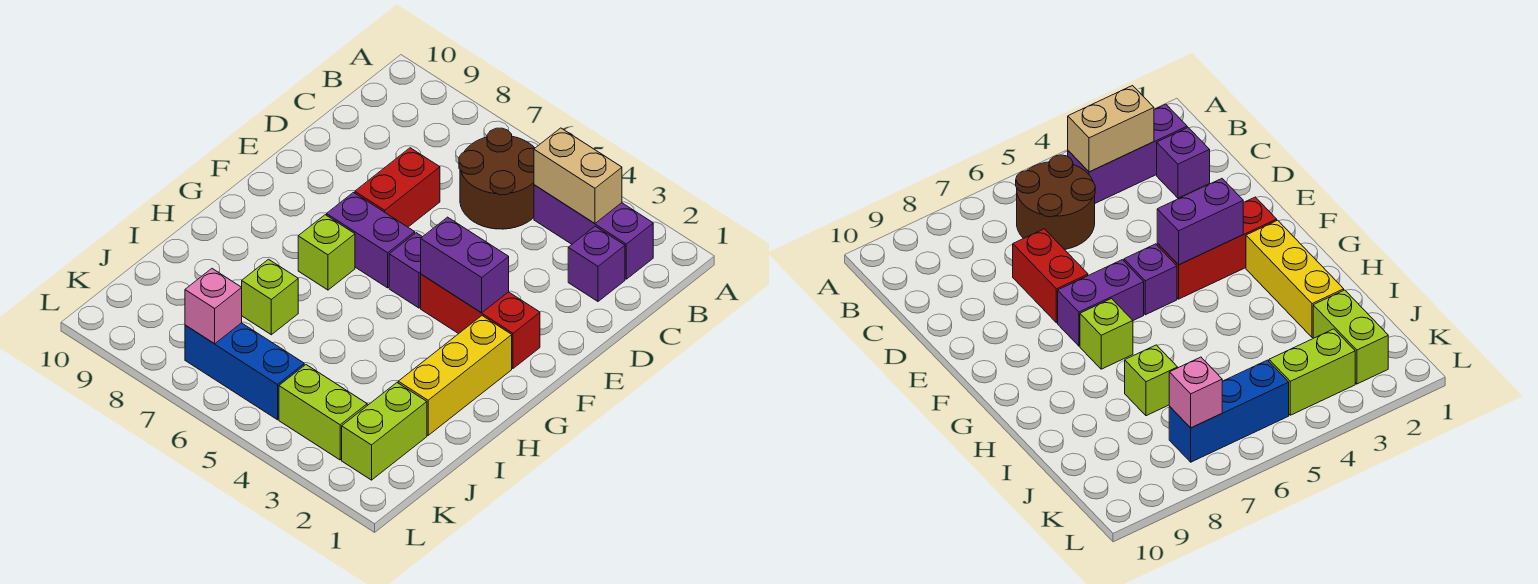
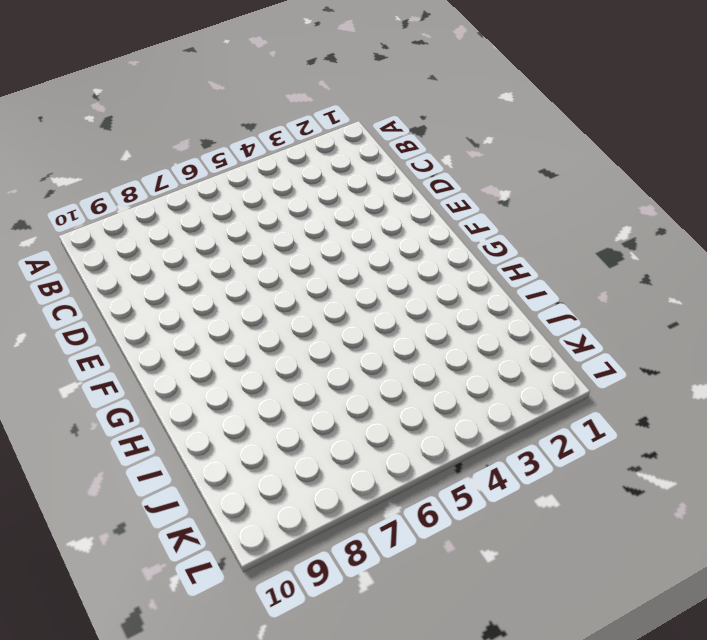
none -> purple 1x3 brick [534,185,653,279]
none -> brown 2x2 round brick [459,128,535,229]
none -> purple 1x1 brick [568,226,625,301]

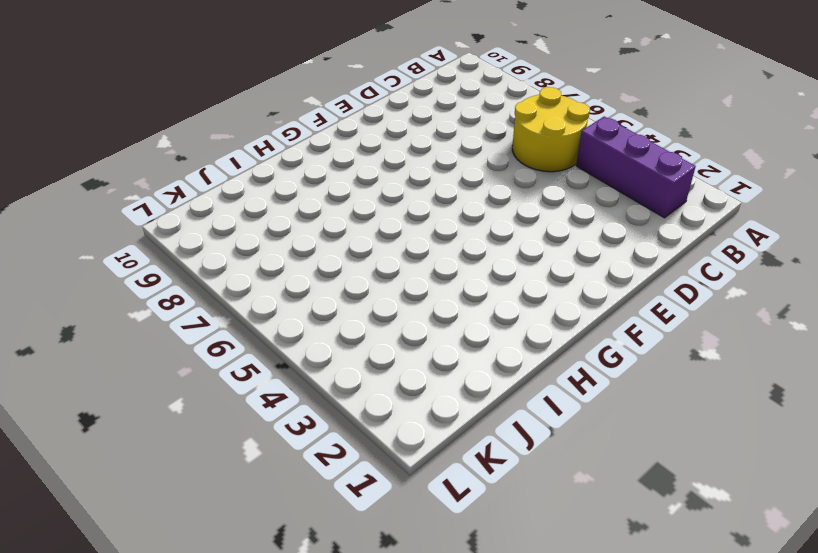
yellow 2x2 round brick [512,87,590,172] -> brown 2x2 round brick [459,128,535,229]
none -> purple 1x1 brick [568,226,625,301]
none -> red 1x2 brick [355,148,440,227]
none -> red 1x3 brick [421,274,540,368]

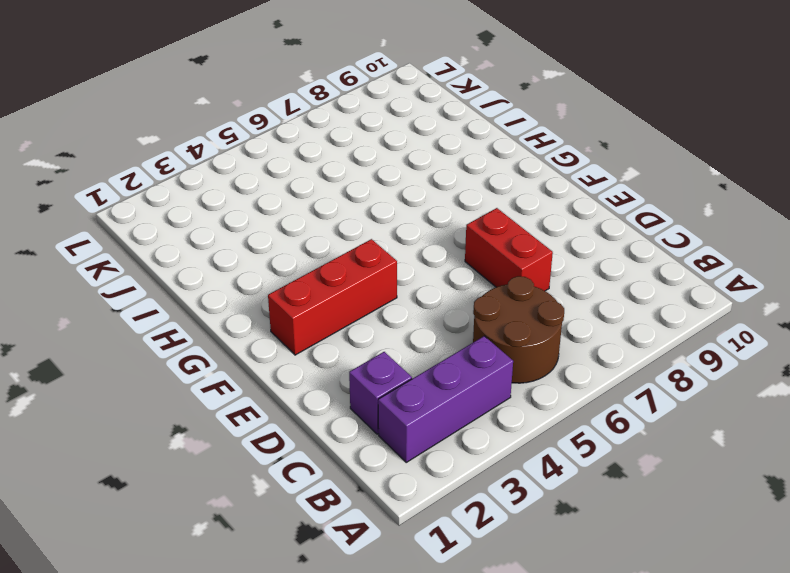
none -> purple 1x1 brick [389,233,422,308]
none -> purple 1x2 brick [327,193,415,288]
none -> yellow 1x3 brick [398,316,512,435]

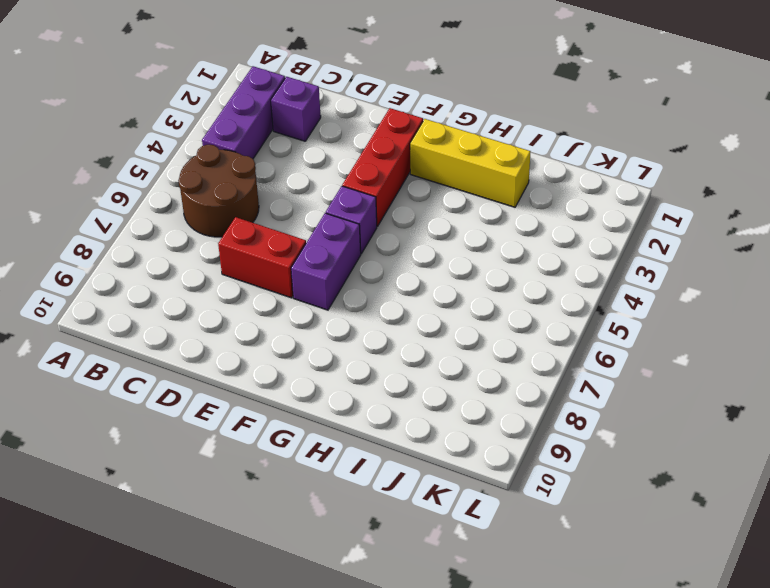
none -> lime 1x1 brick [298,215,355,290]
none -> lime 1x1 brick [242,259,298,335]
none -> lime 1x2 brick [342,383,427,480]

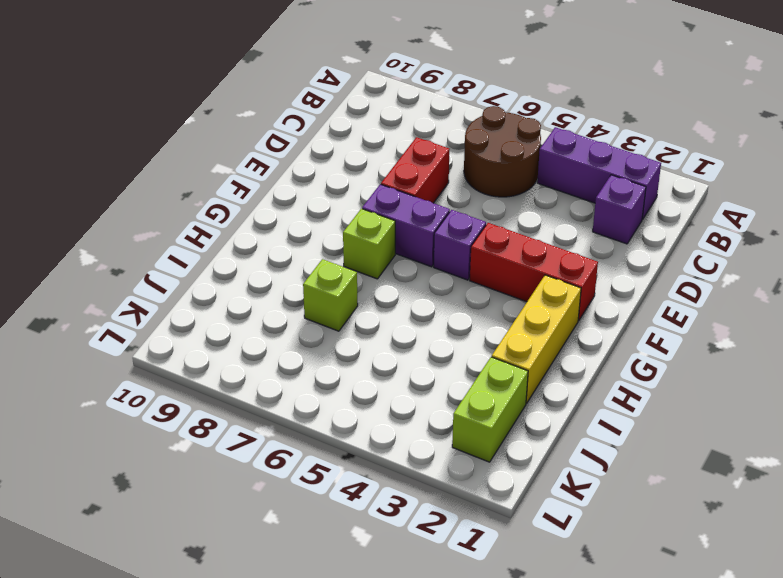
none -> lime 1x2 brick [279,365,367,460]
none -> blue 1x3 brick [185,323,304,420]
none -> tan 1x2 brick [534,128,622,223]

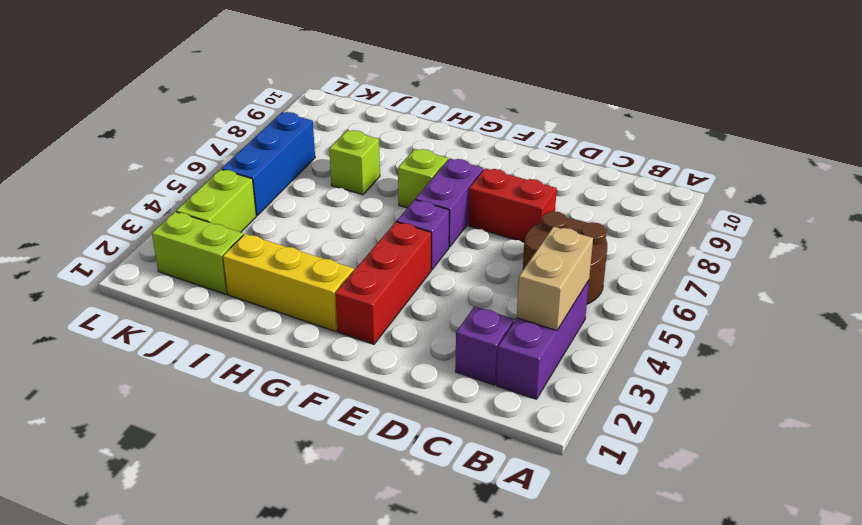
none -> purple 1x2 brick [421,217,509,313]
none -> pink 1x1 brick [185,269,242,344]

